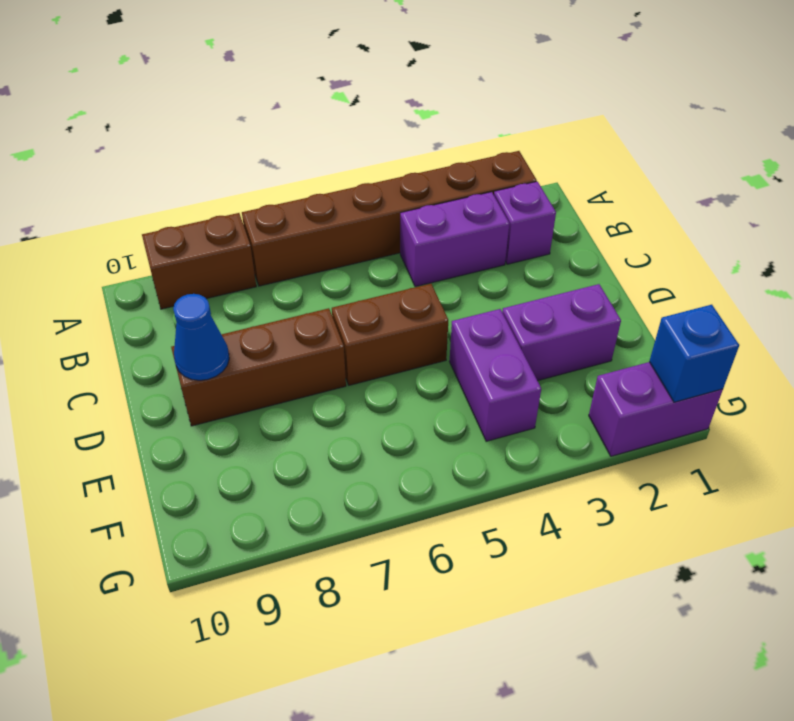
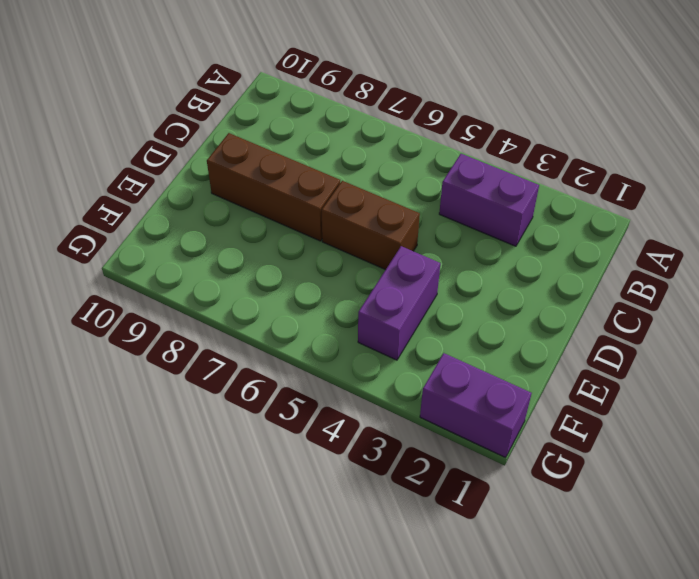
none -> brown 1x6 brick [242,151,537,286]
none -> brown 1x2 brick [142,213,256,309]

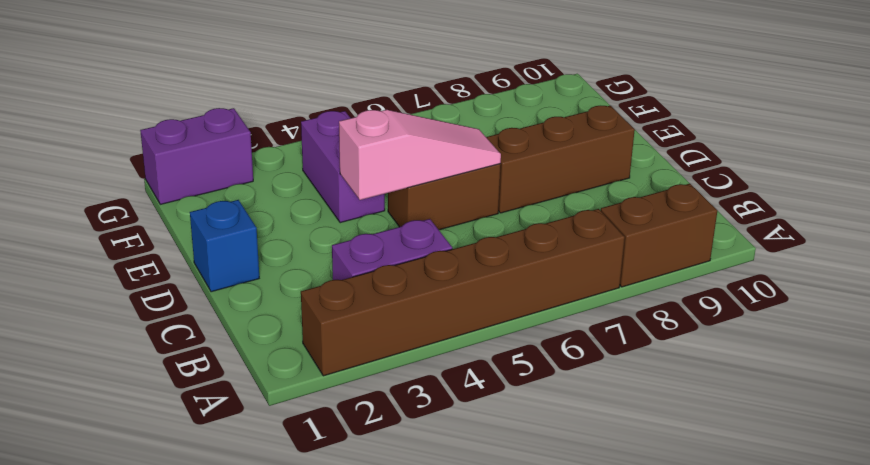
blue 1x1 brick [190,200,259,292] -> blue 1x1 brick moved to [649,305,739,402]
pink 1x3 slope [339,110,501,200] -> none
none -> purple 1x1 brick [494,182,556,264]
none -> purple 1x2 brick [502,284,621,381]

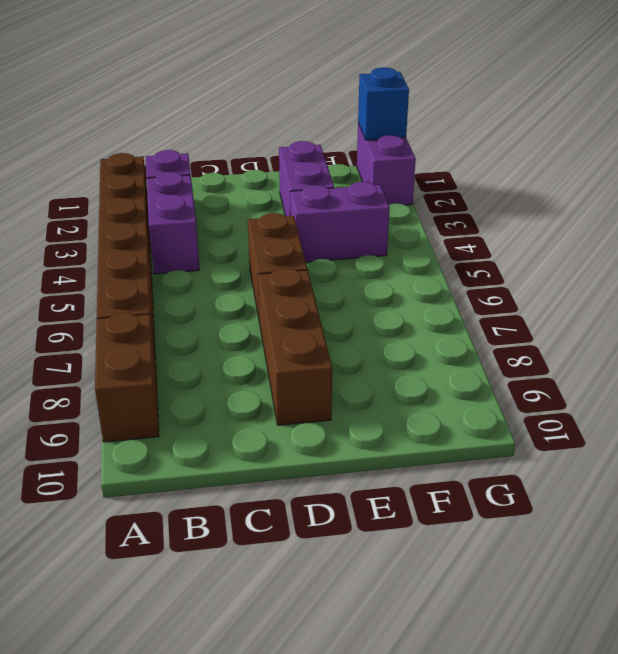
none -> blue 1x1 cone [173,294,229,380]

